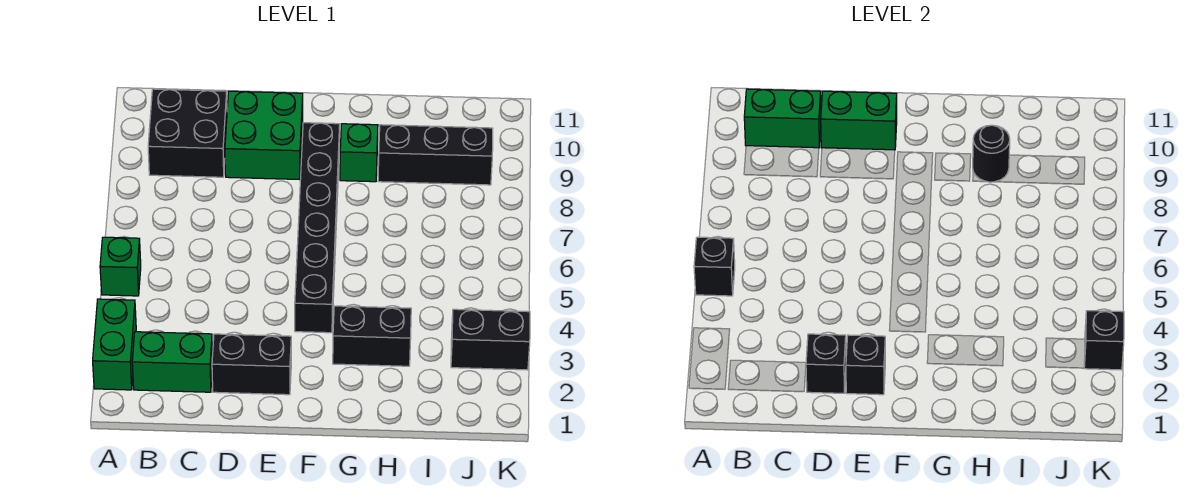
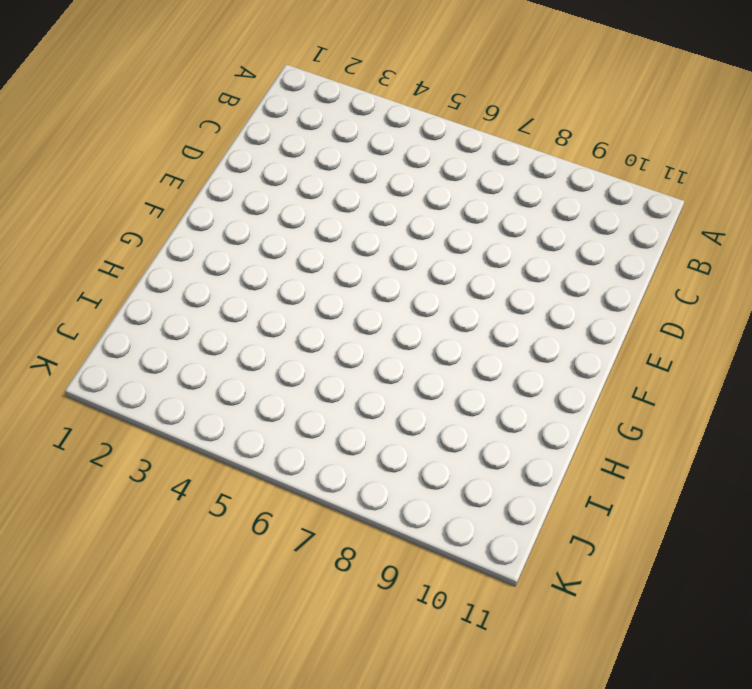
none -> green 1x2 brick [93,299,136,390]
none -> green 1x1 brick [100,237,141,296]
none -> green 1x2 brick [132,332,213,392]

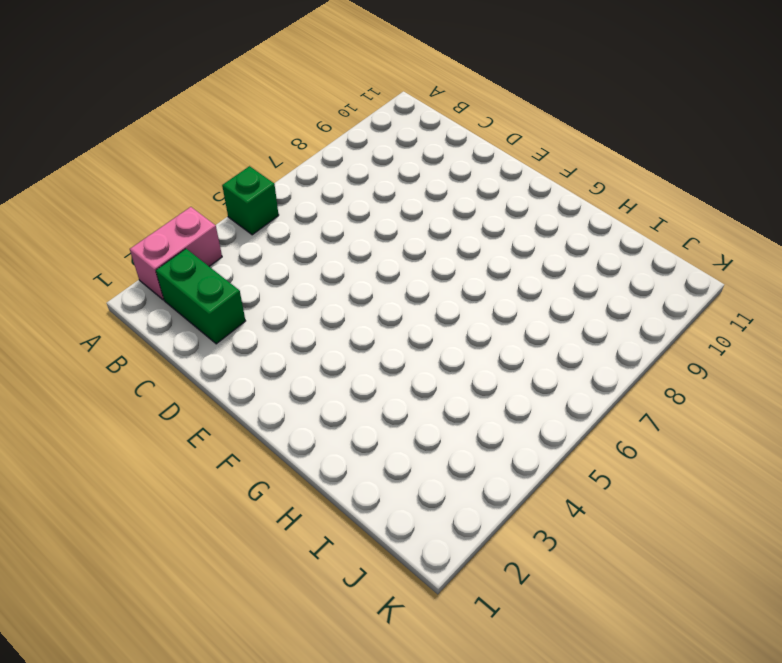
pink 1x2 brick [130,207,222,300] -> green 1x2 brick [93,299,136,390]
none -> black 2x2 brick [148,89,227,177]
none -> black 1x2 brick [212,334,291,395]
none -> green 2x2 brick [225,91,303,180]

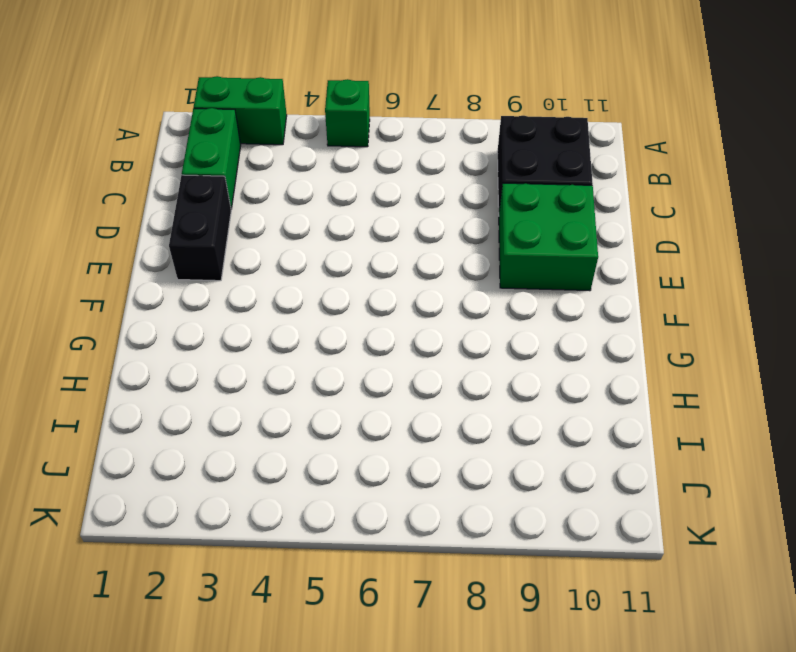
none -> black 1x6 brick [295,123,340,333]
none -> black 1x2 brick [333,306,411,366]
none -> green 1x1 brick [340,124,378,182]

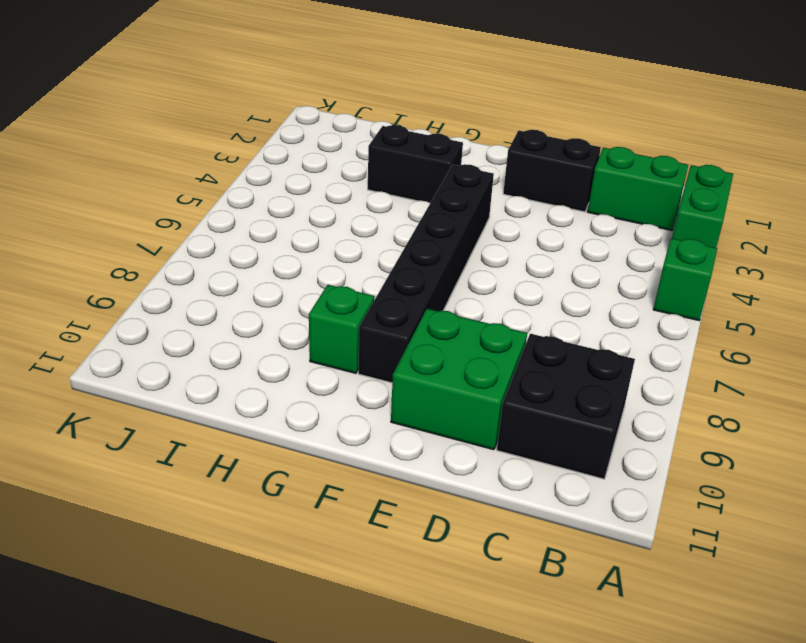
none -> black 1x3 brick [378,125,493,185]
none -> black 1x2 brick [451,309,530,370]
none -> black 1x1 brick [694,237,735,296]

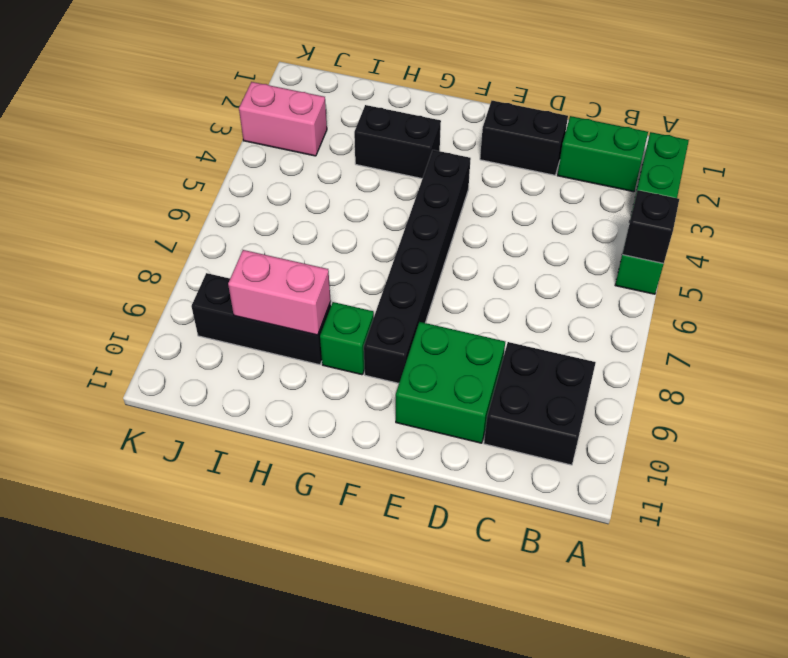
pink 1x2 brick [228,250,331,335] -> black 1x1 round brick [973,125,1010,182]
pink 1x2 brick [239,82,327,156] -> black 1x2 brick [451,309,530,370]
none -> green 1x2 brick [744,89,821,148]
none -> black 1x1 brick [806,334,846,393]
none -> green 1x2 brick [821,91,897,150]

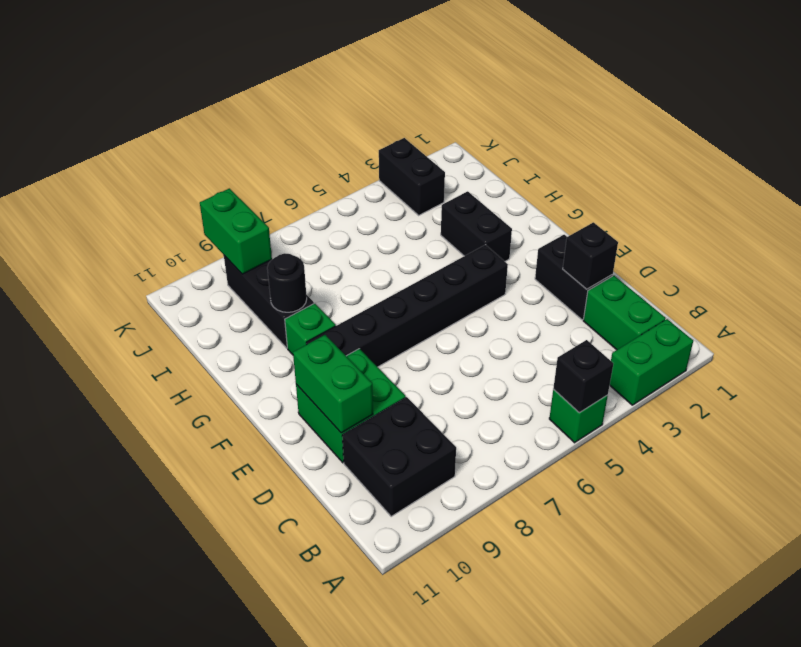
green 1x2 brick [200,188,272,274] -> green 1x2 brick moved to [744,89,821,148]
none -> black 1x1 brick [846,335,885,395]
none -> black 1x1 brick [1084,311,1124,370]

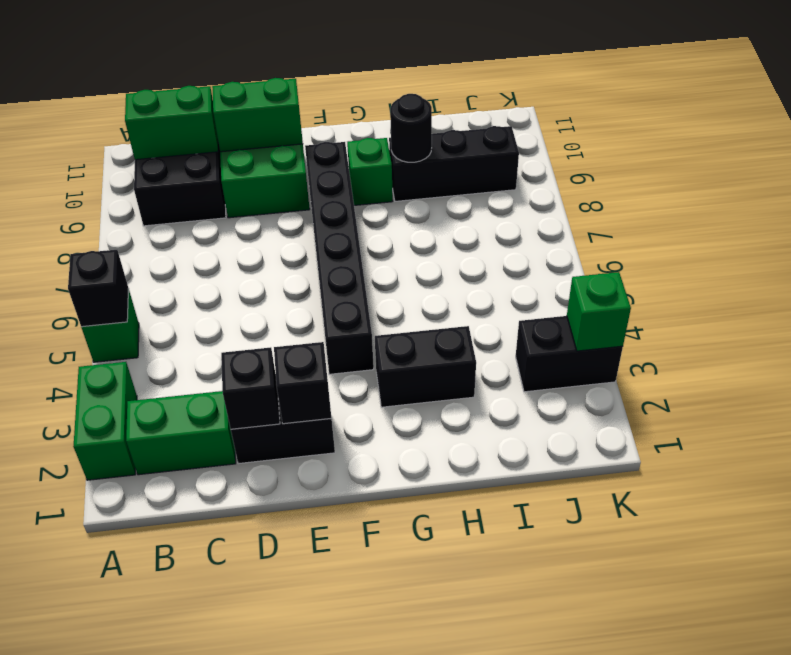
green 1x1 brick [567,272,631,351] -> black 1x1 brick [1084,311,1124,370]

